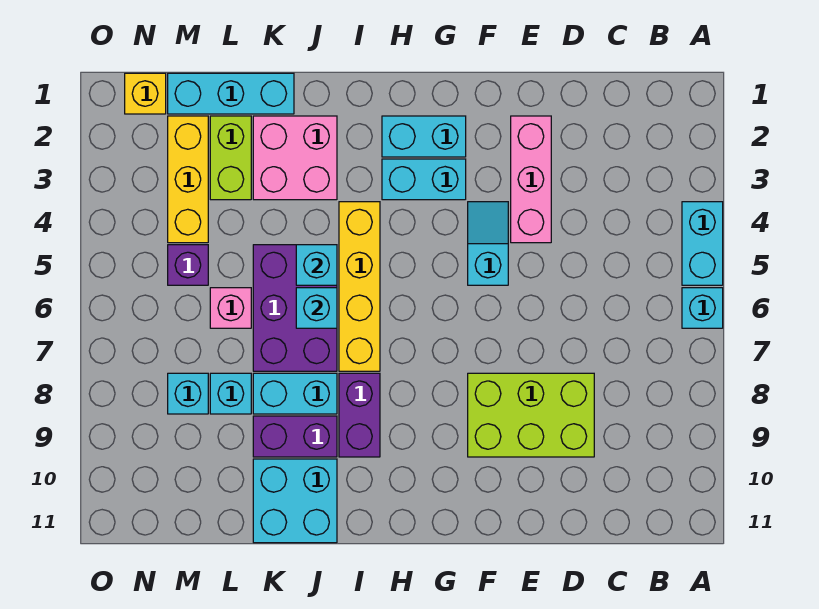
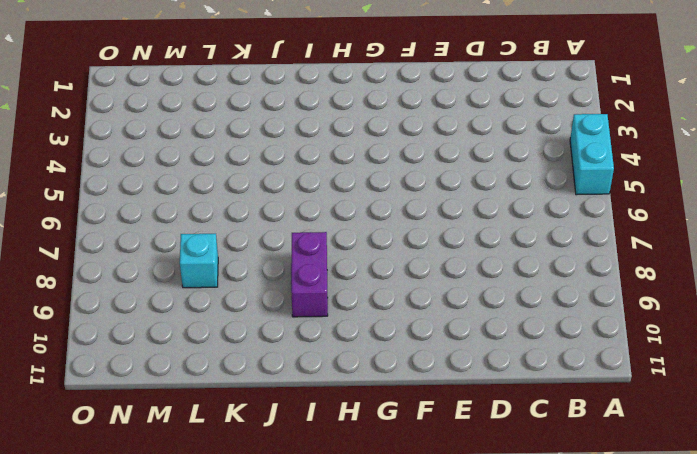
none -> cyan 1x1 brick [682,288,723,328]
none -> lime 2x3 brick [468,373,594,457]
none -> pink 1x3 brick [511,116,551,243]

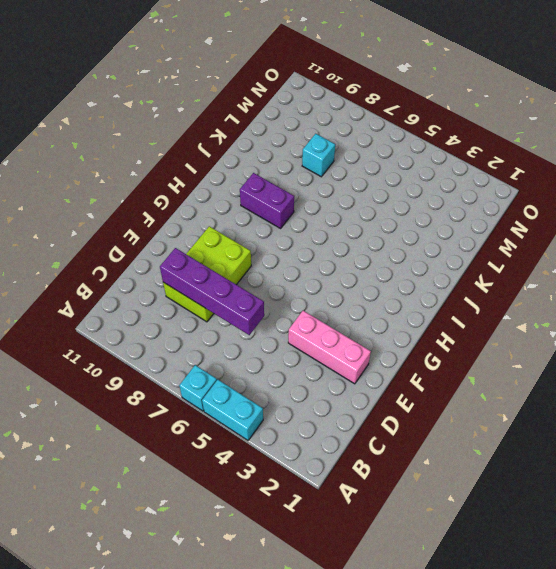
purple 1x4 brick [160,248,264,335] -> none
none -> cyan 1x2 slope [468,202,508,285]
none -> cyan 1x2 brick [382,116,466,157]
none -> cyan 1x2 brick [382,159,466,200]

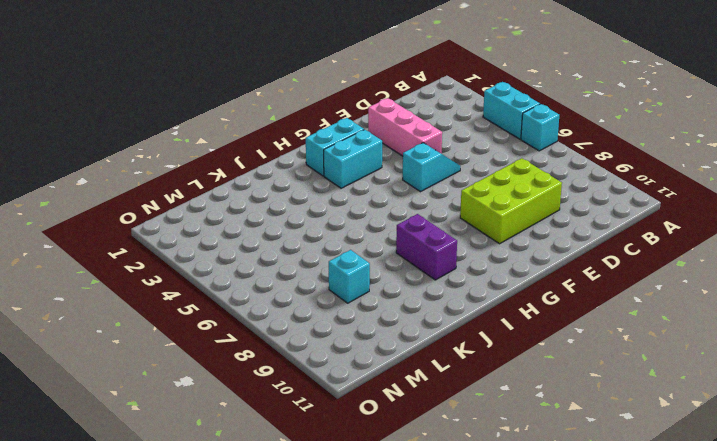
cyan 1x2 slope [403,143,460,192] -> cyan 1x2 slope turned to [468,202,508,285]
none -> yellow 1x4 brick [339,202,380,371]
none -> pink 2x2 brick [253,116,337,200]
none -> purple 2x3 brick [253,245,337,371]

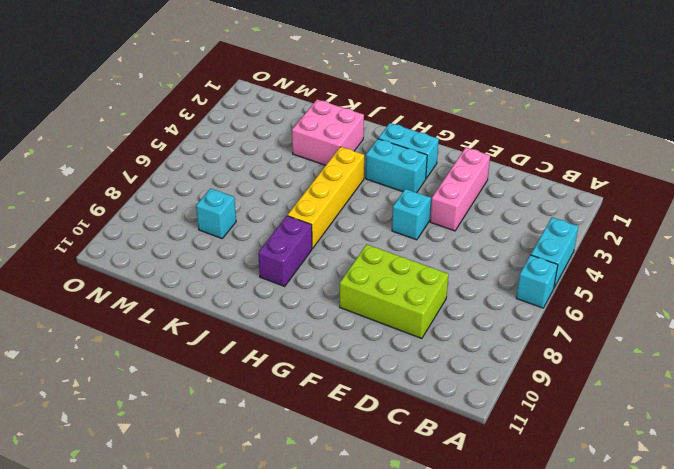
none -> purple 2x3 brick [253,245,337,371]
none -> cyan 1x2 brick [253,373,337,414]
none -> purple 1x2 brick [253,416,337,457]

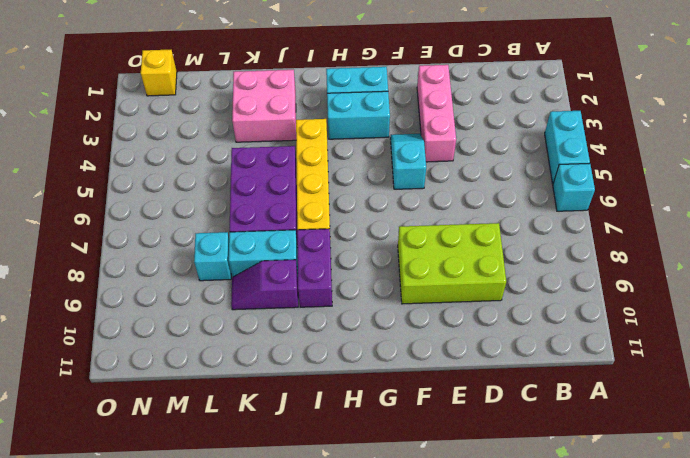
purple 1x2 slope [231,260,298,310] -> purple 1x2 brick [253,416,337,457]
none -> cyan 2x2 brick [253,459,337,543]
none -> cyan 1x3 brick [168,73,294,114]
none -> lime 1x2 brick [210,116,251,200]

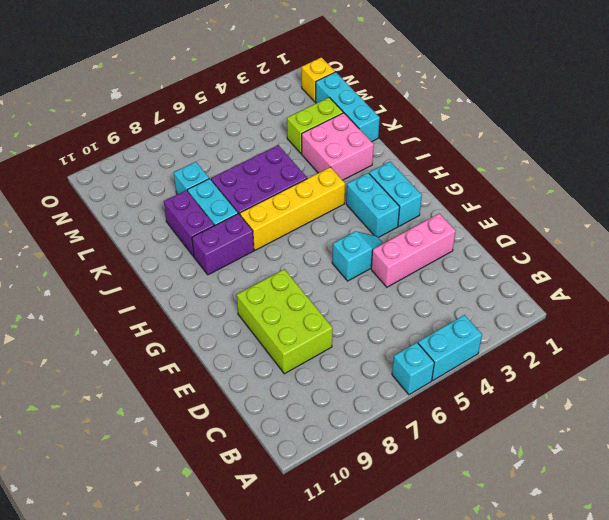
none -> cyan 2x2 brick [253,459,337,543]
none -> pink 1x1 brick [210,288,251,328]
none -> yellow 1x3 brick [168,116,208,243]

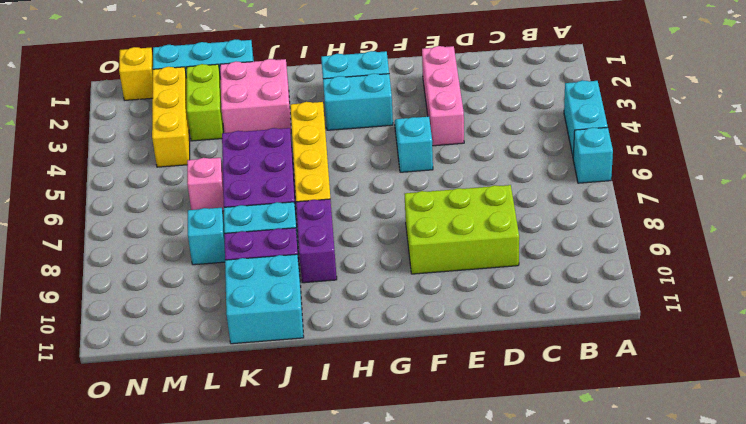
none -> purple 1x1 brick [168,245,208,285]
none -> cyan 1x1 brick [168,373,208,414]
none -> cyan 1x1 brick [296,245,337,285]

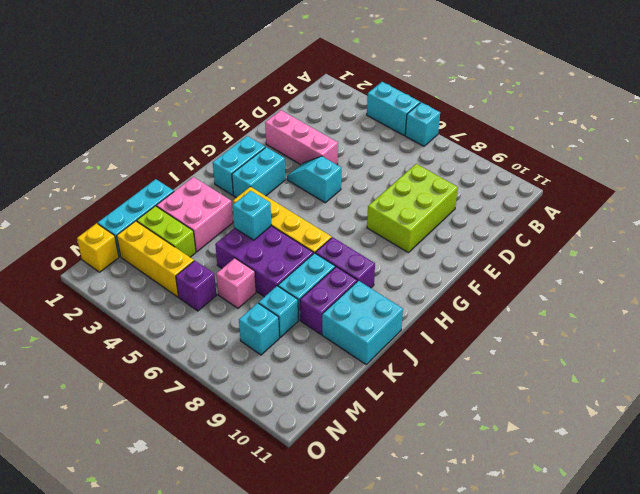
none -> cyan 1x1 brick [296,288,337,328]

